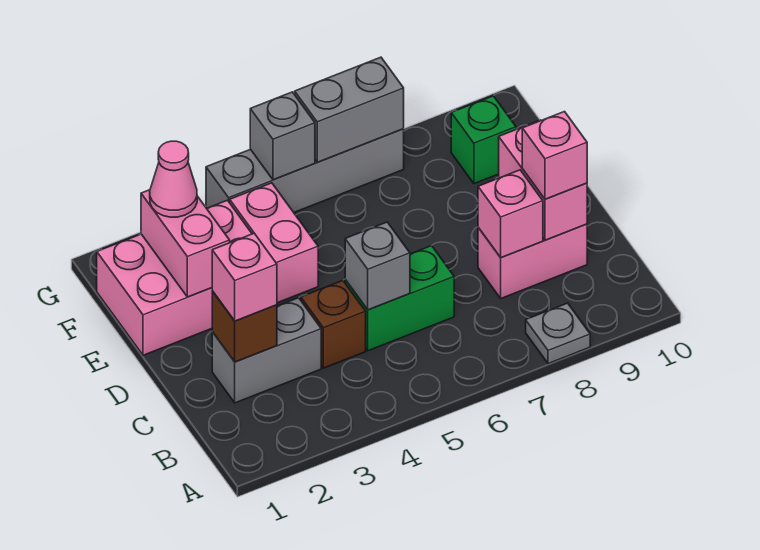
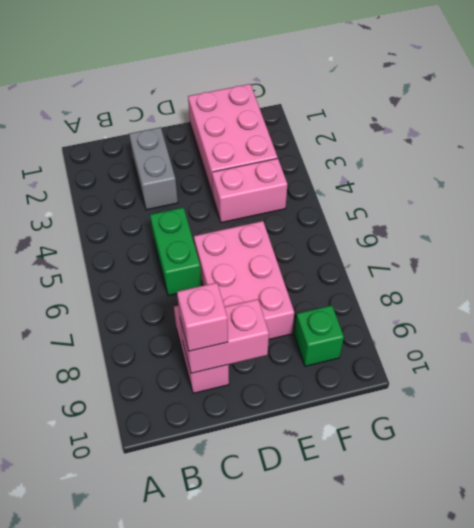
pink 2x3 brick [194,221,294,339] -> none
none -> grey 1x1 plate [526,303,590,364]
none -> brown 1x1 brick [301,281,366,368]
none -> grey 1x4 brick [206,129,404,212]

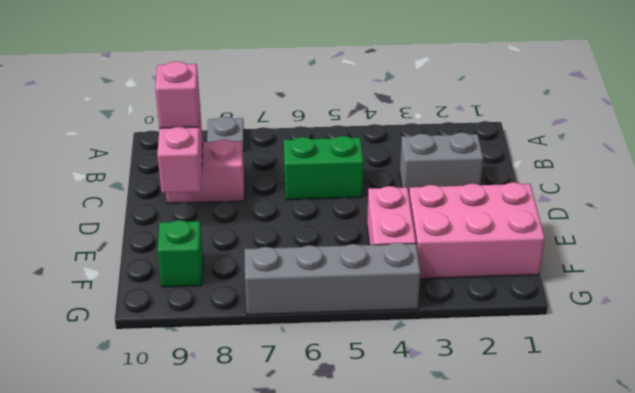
none -> brown 1x1 brick [301,281,366,368]
none -> brown 1x1 brick [212,291,277,362]
none -> grey 1x1 brick [345,222,410,310]

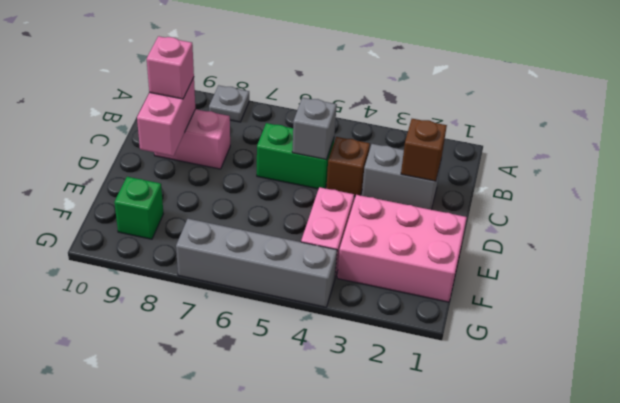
none -> pink 1x1 brick [478,170,543,257]
none -> pink 1x2 brick [141,190,230,297]
none -> grey 1x1 brick [250,92,315,180]

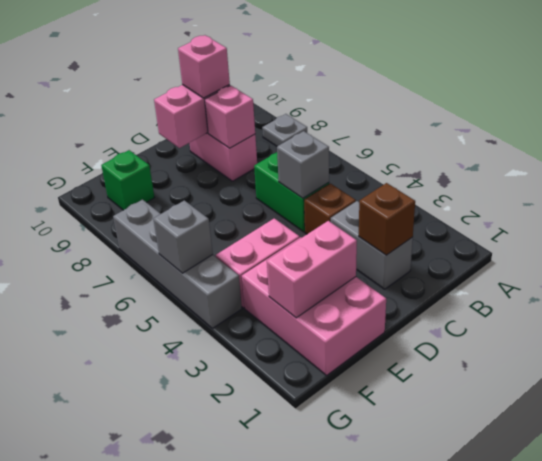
none -> grey 1x2 brick [295,57,404,162]
none -> pink 1x1 brick [212,233,277,321]
none -> pink 1x1 cone [150,141,197,217]

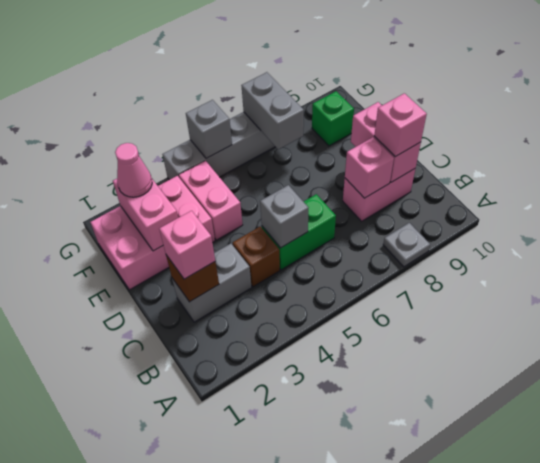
grey 1x2 brick [241,72,304,149] -> grey 1x2 brick turned to [295,57,404,162]

